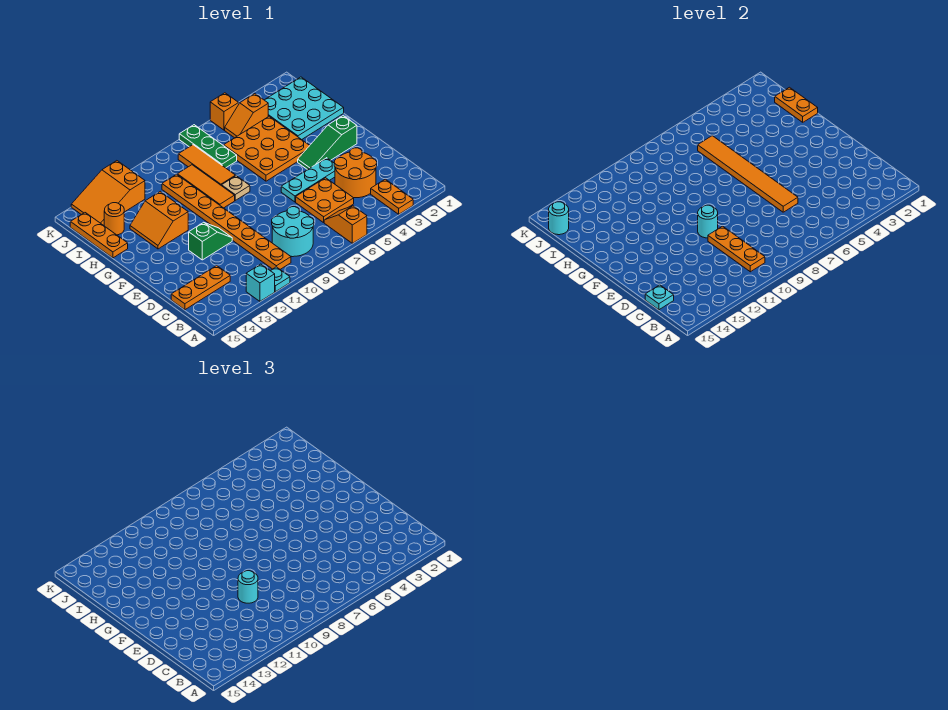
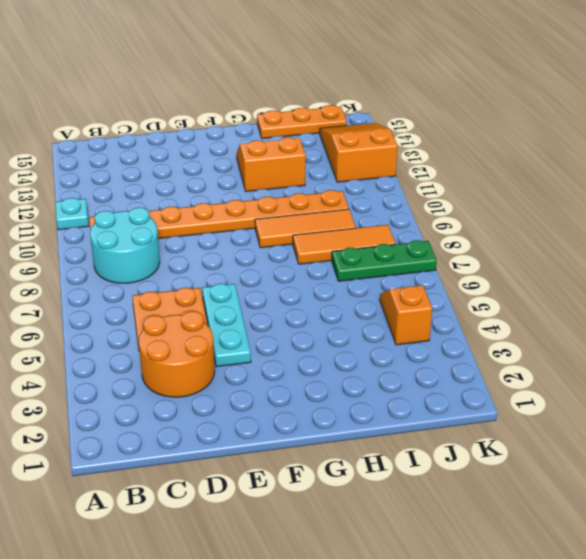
none -> orange 1x2 plate [371,179,413,214]
none -> orange 1x2 slope [324,206,367,243]
none -> cyan 1x1 brick [246,264,275,301]
none -> orange 1x3 plate [171,266,230,310]

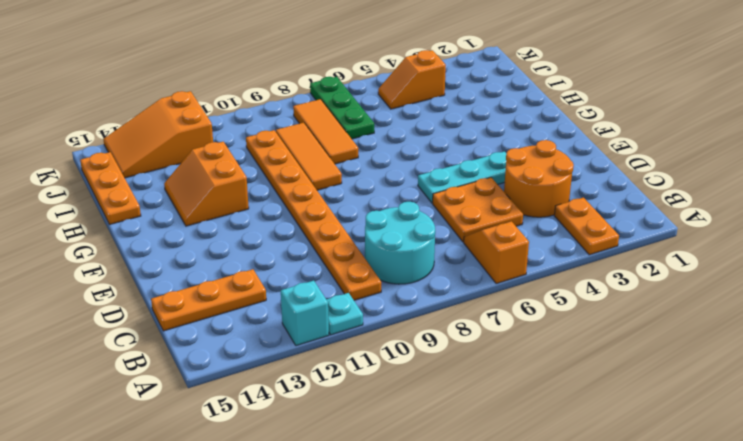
none -> green 1x2 slope [189,222,232,260]
none -> green 1x3 slope [298,116,357,170]
none -> orange 3x3 plate [224,116,310,181]
none -> tan 1x1 plate [222,176,250,200]

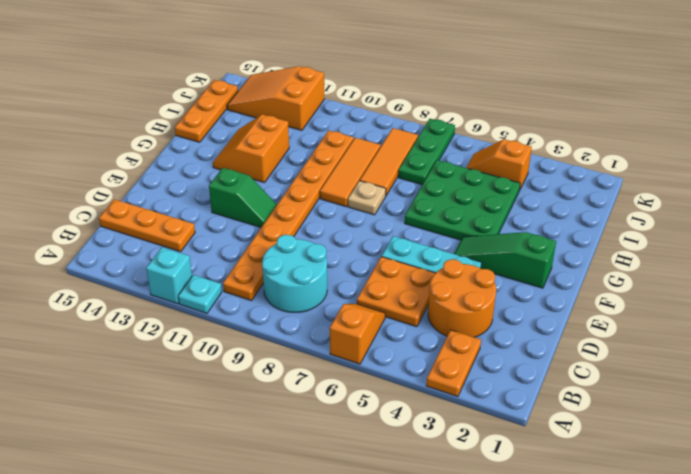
green 3x3 plate [405,160,520,240] -> orange 3x3 plate [224,116,310,181]
none -> cyan 3x3 plate [265,77,344,140]
none -> orange 1x1 round brick [104,203,124,235]
none -> orange 1x1 brick [210,93,239,130]
none -> orange 1x3 plate [708,226,765,272]

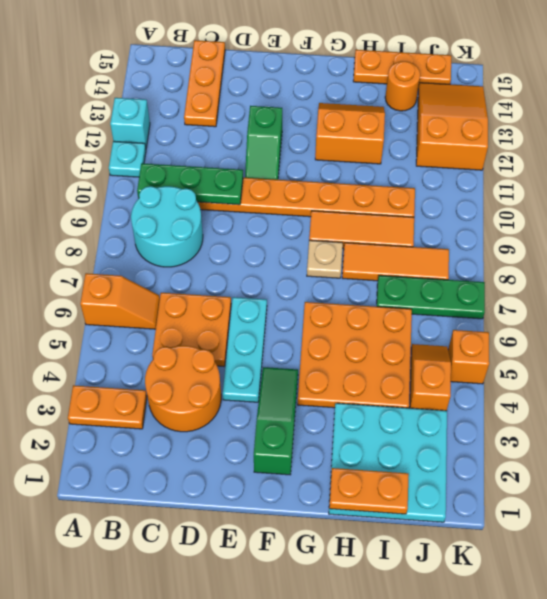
green 1x3 plate [137,163,243,205] -> orange 1x3 plate [708,226,765,272]
none -> cyan 1x1 plate [645,285,674,310]
none -> orange 1x6 tile [698,136,798,212]
none -> cyan 1x1 round brick [698,205,718,238]
none -> cyan 1x1 round brick [549,202,569,235]

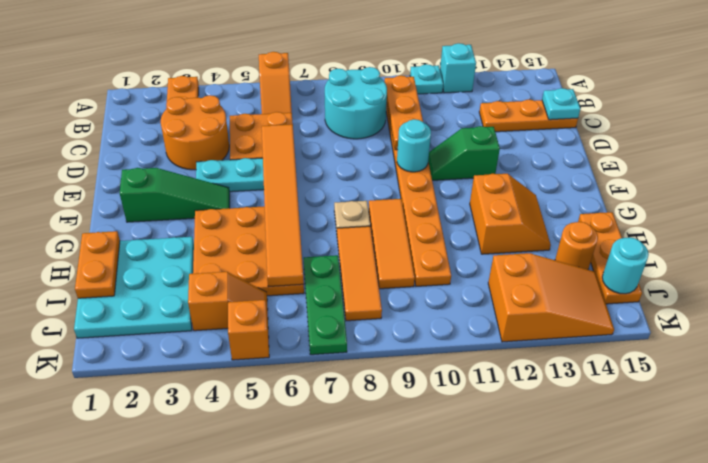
none -> cyan 1x1 round brick [238,571,258,603]

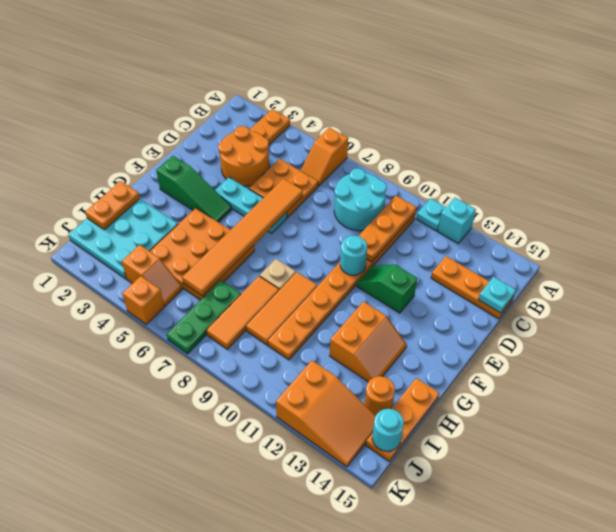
none -> cyan 1x1 round brick [238,571,258,603]

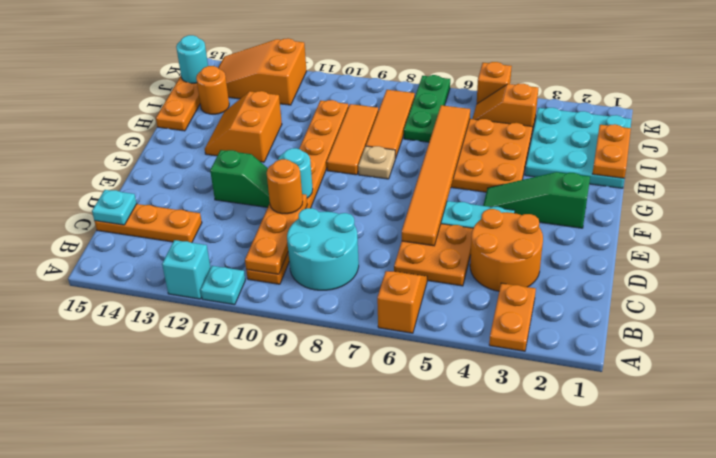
orange 1x1 round brick [267,159,303,214] -> cyan 1x1 round brick [238,571,258,603]

